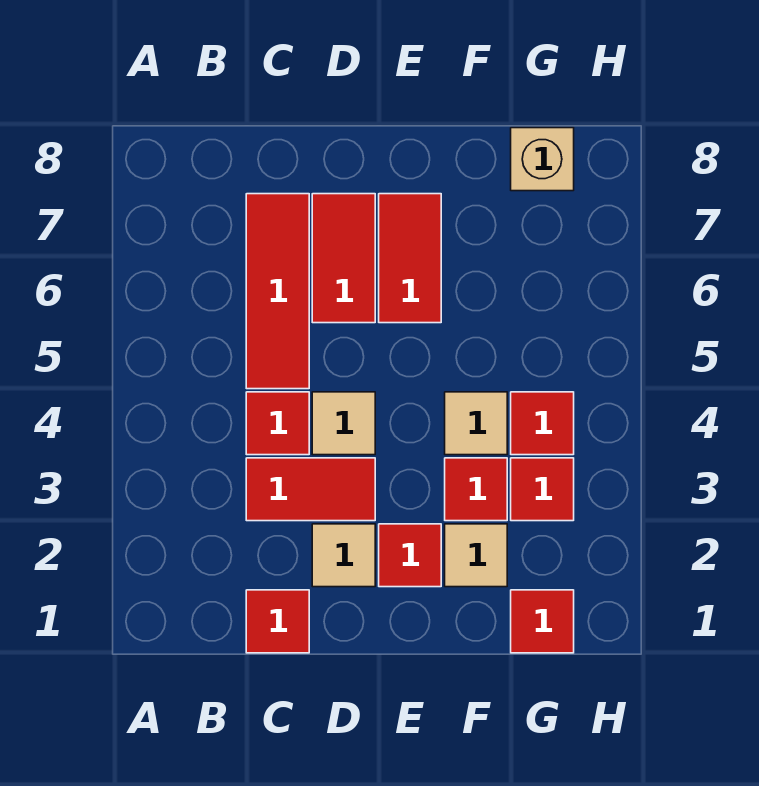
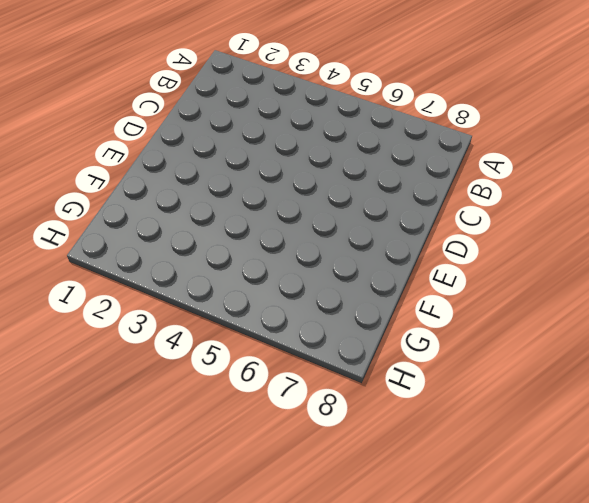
none -> red 1x1 tile [246,590,309,653]
none -> red 1x2 tile [246,458,375,521]
none -> red 1x1 tile [246,392,309,455]

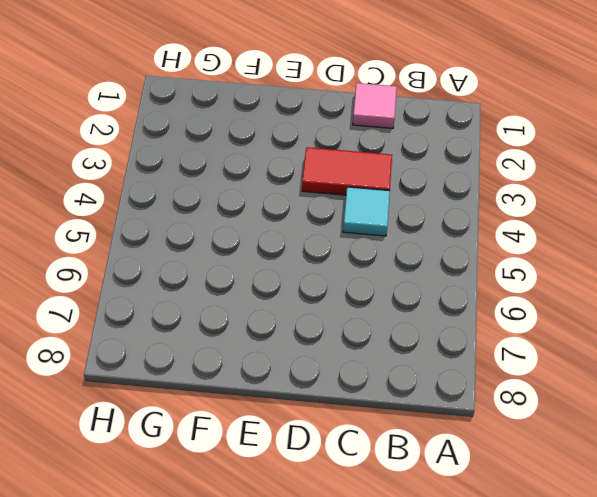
pink 1x1 tile [353,83,397,128] -> red 1x1 tile [246,590,309,653]
cyan 1x1 tile [343,187,390,236] -> red 1x1 tile [246,392,309,455]
none -> red 1x3 tile [246,194,309,389]
none -> tan 1x1 tile [312,524,375,587]
none -> tan 1x1 tile [312,392,375,455]

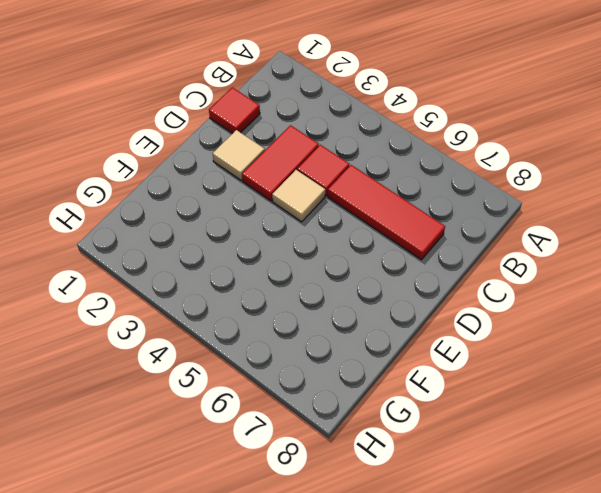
none -> red 1x2 tile [312,194,375,323]
none -> red 1x1 tile [379,524,441,587]
none -> red 1x2 tile [379,194,441,323]

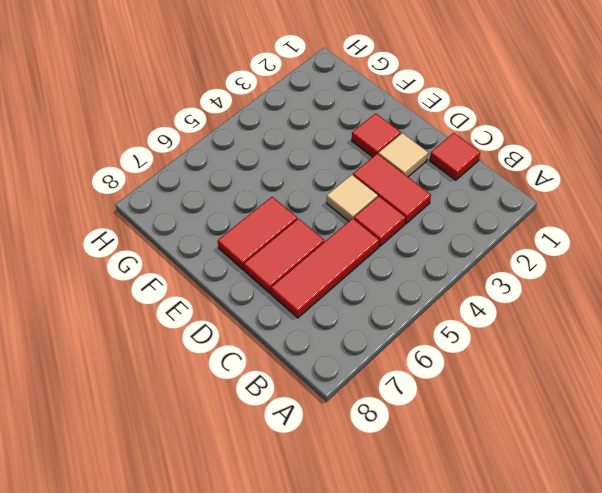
none -> tan 1x1 tile [445,524,507,587]
none -> red 1x1 tile [445,458,507,521]
none -> tan 1x1 tile [445,392,507,455]

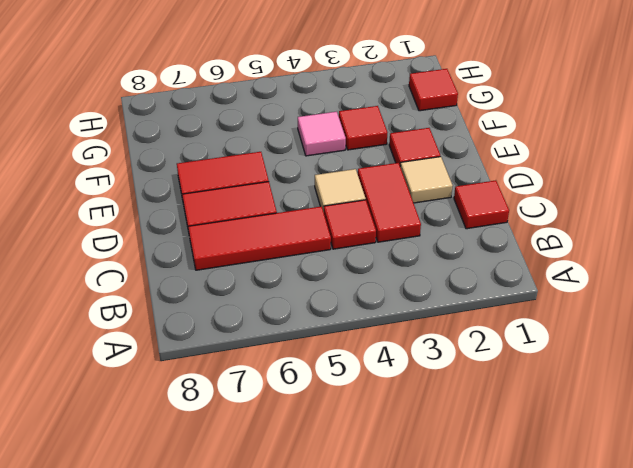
pink 1x1 tile [298,112,346,156] -> tan 1x1 tile [445,392,507,455]
none -> tan 1x1 tile [445,524,507,587]
none -> red 1x1 tile [511,458,574,521]
none -> red 1x1 tile [511,392,574,455]

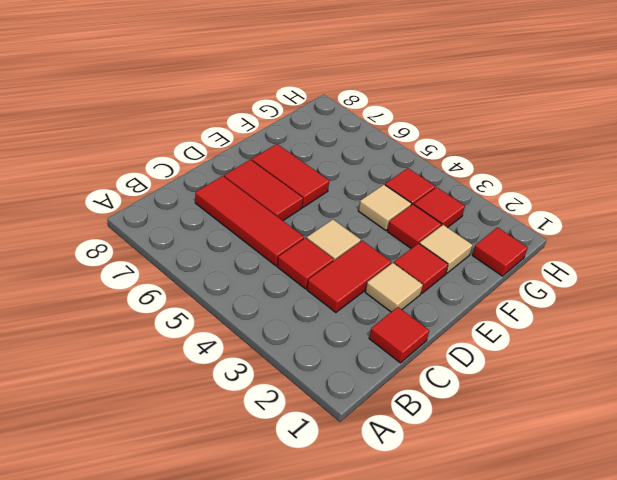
none -> tan 1x1 brick [511,128,574,191]

